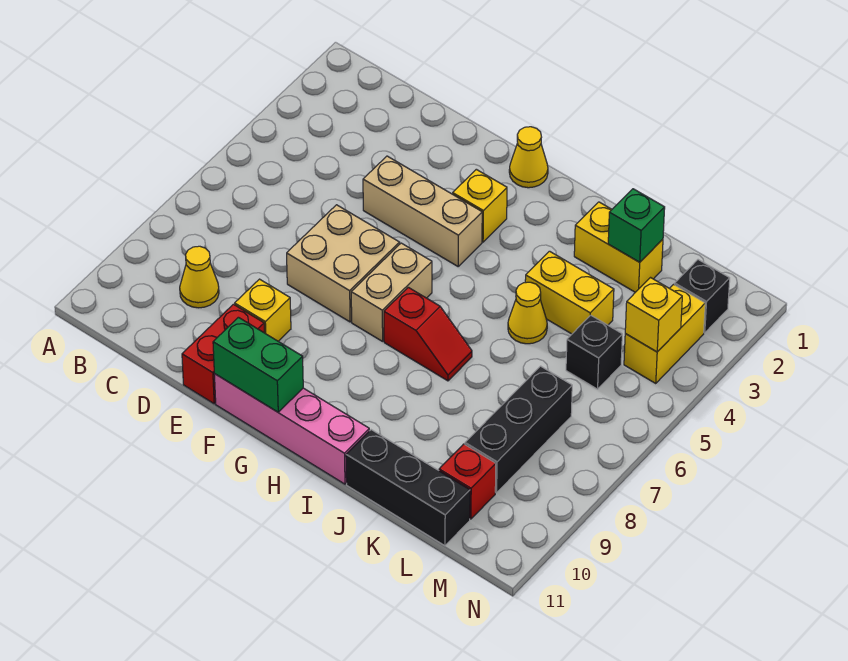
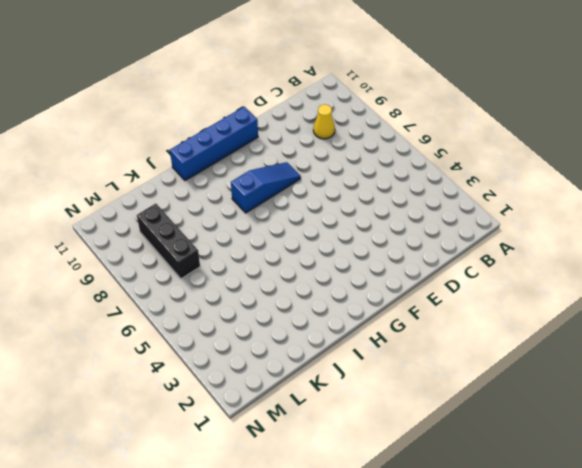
blue 1x3 slope [231,162,301,213] -> none
blue 1x4 brick [170,107,258,181] -> pink 1x4 brick [214,374,369,484]
none -> tan 1x3 brick [363,156,482,266]
none -> tan 2x2 brick [287,205,400,322]
none -> yellow 1x1 brick [235,279,291,341]

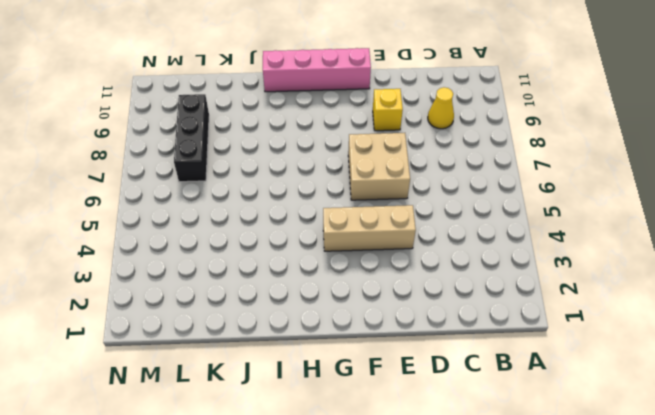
none -> red 1x2 brick [182,304,264,404]
none -> yellow 1x1 cone [509,127,548,188]
none -> yellow 1x1 brick [453,169,507,242]

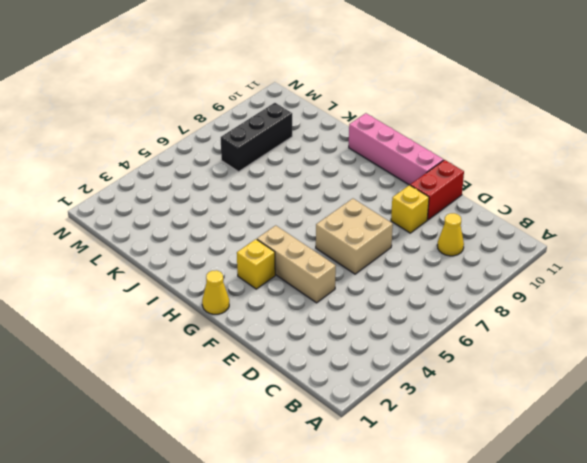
none -> tan 1x2 brick [351,243,432,341]
none -> red 1x2 slope [384,287,472,381]
none -> yellow 1x2 brick [574,202,663,292]

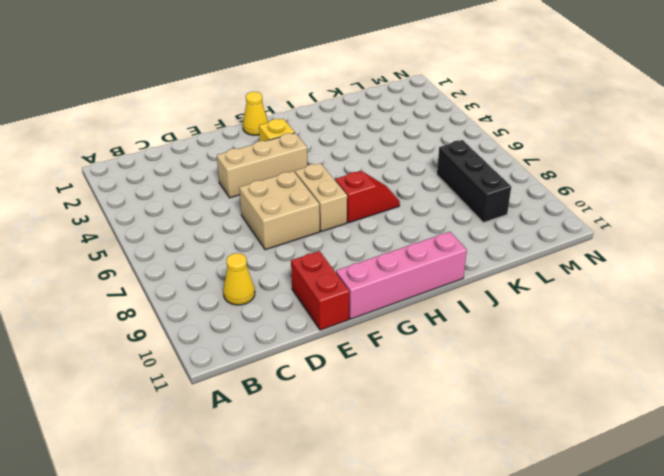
none -> yellow 1x1 brick [235,279,291,341]
none -> yellow 1x2 brick [574,202,663,292]
none -> yellow 1x2 brick [525,251,614,334]

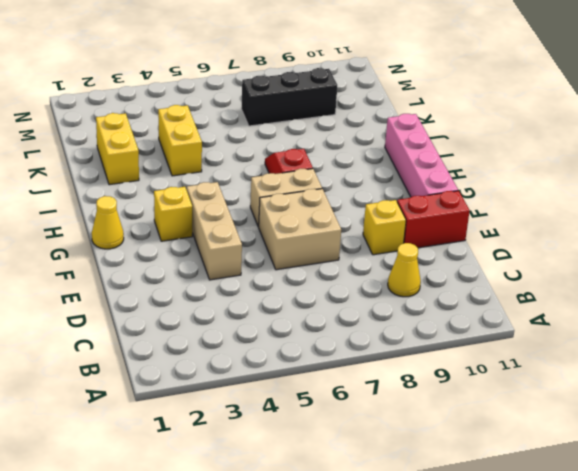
none -> yellow 1x1 cone [508,282,547,344]
none -> black 1x3 brick [346,430,470,546]
none -> black 1x1 brick [566,315,622,389]

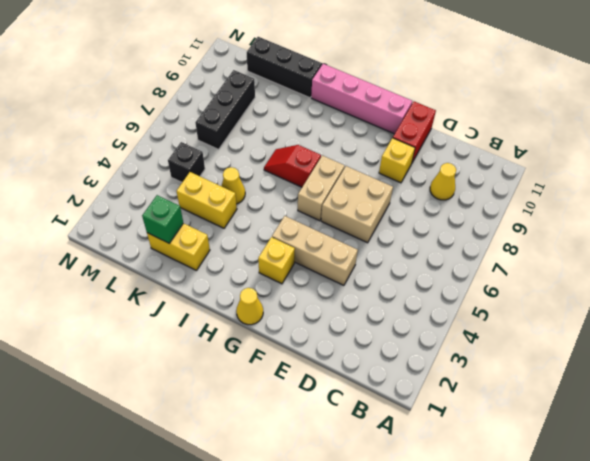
none -> red 1x1 brick [439,444,496,519]
none -> black 1x1 brick [675,260,730,333]
none -> yellow 1x2 brick [624,284,705,383]

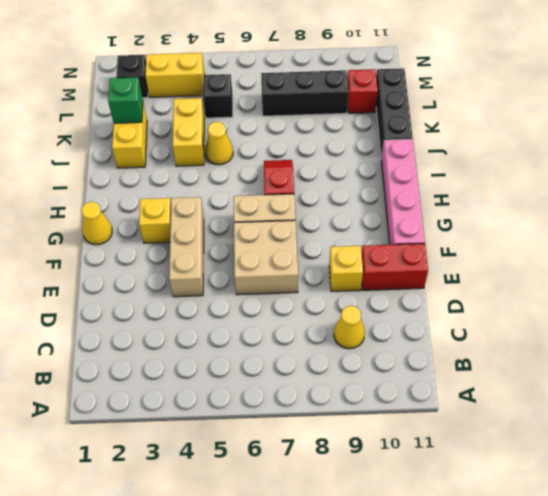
none -> green 1x2 brick [213,317,303,412]
none -> yellow 1x1 brick [625,278,682,352]

